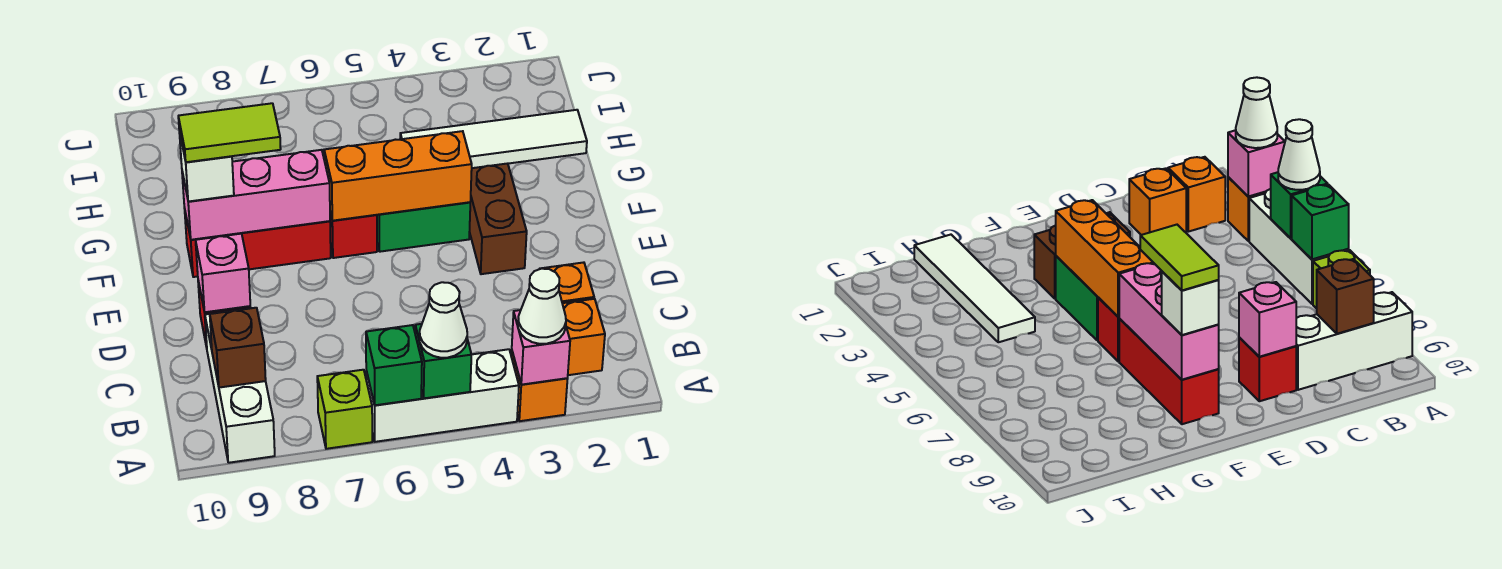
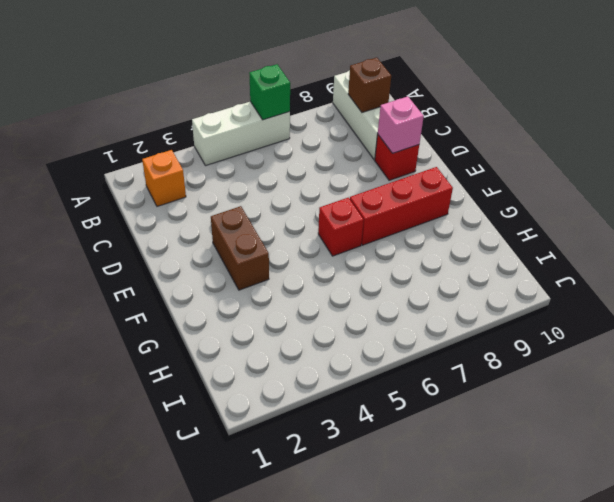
none -> orange 1x1 brick [511,352,567,421]
none -> lime 1x1 brick [317,370,372,449]
none -> orange 1x1 brick [540,262,594,303]

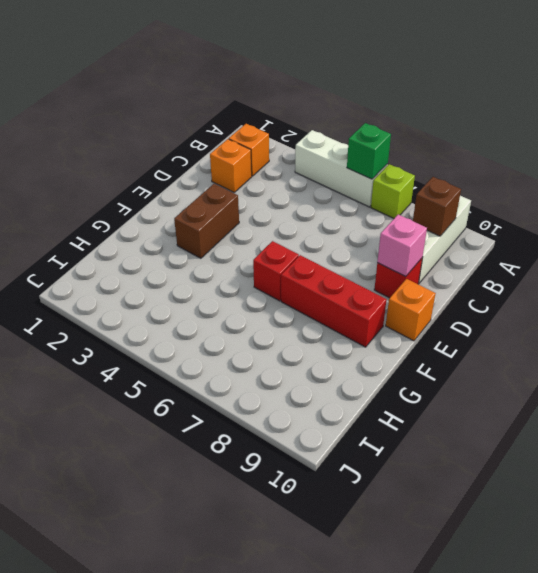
orange 1x1 brick [386,279,436,341] -> orange 1x1 brick moved to [511,352,567,421]
none -> green 1x2 brick [377,202,470,252]
none -> white 1x4 tile [400,110,587,168]
none -> pink 1x1 brick [512,310,570,385]

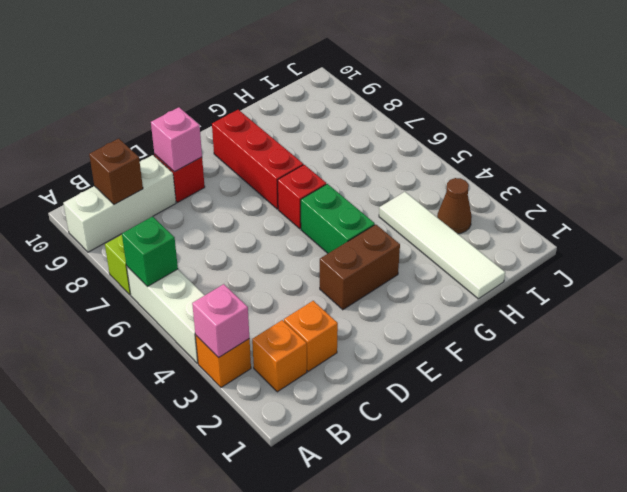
brown 1x1 cone [437,178,472,234] -> none
none -> green 1x1 brick [415,324,471,398]
none -> orange 1x3 brick [324,131,472,221]
none -> pink 1x3 brick [182,150,330,240]

